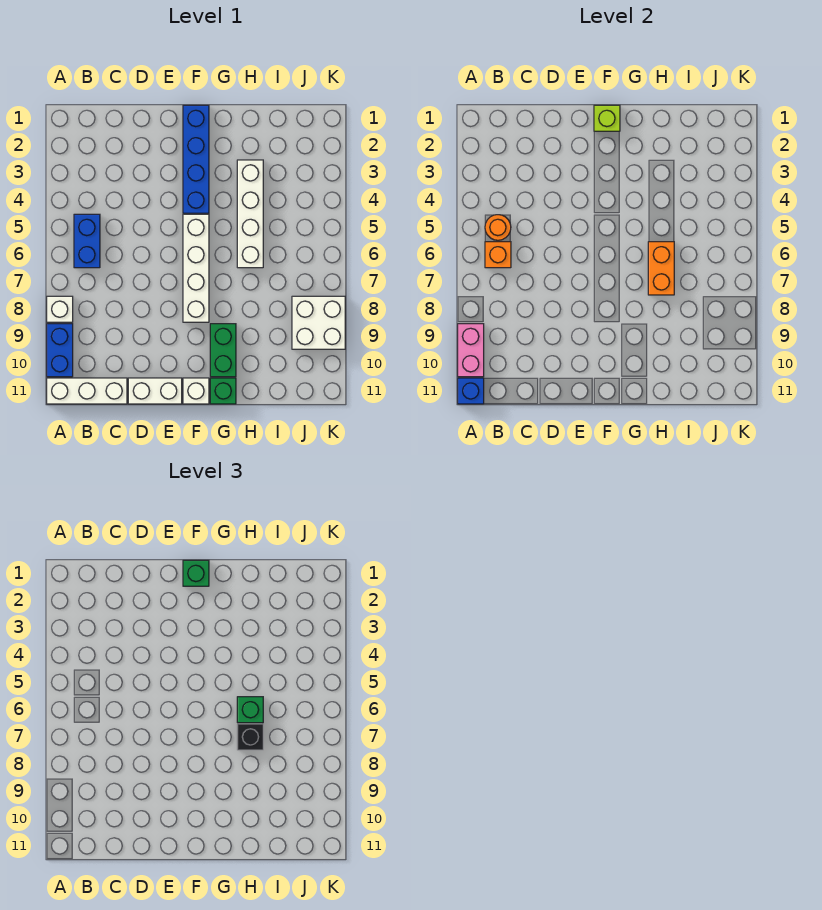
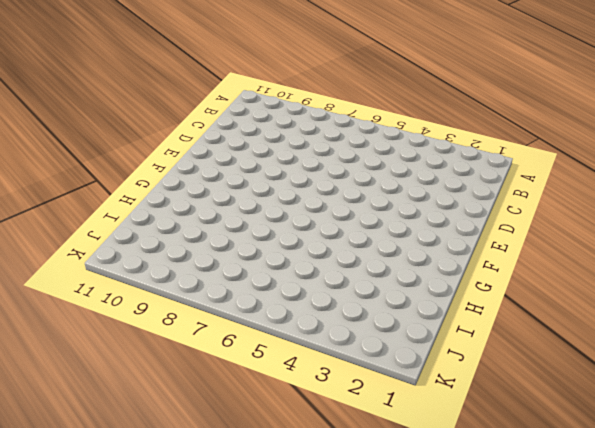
none -> white 1x1 brick [47,296,73,322]
none -> blue 1x2 brick [47,324,73,377]
none -> white 1x3 brick [47,378,127,404]

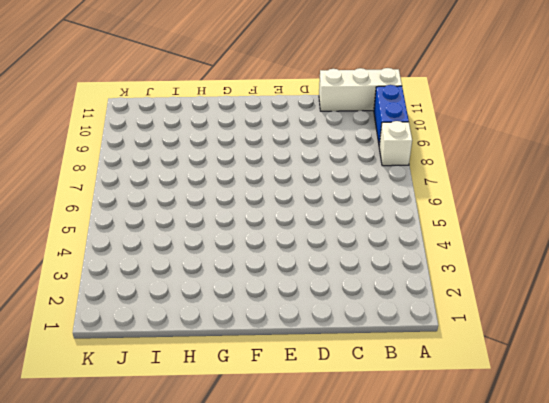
none -> blue 1x2 brick [74,214,100,268]
none -> white 1x2 brick [128,378,182,404]
none -> blue 1x4 brick [183,105,209,213]

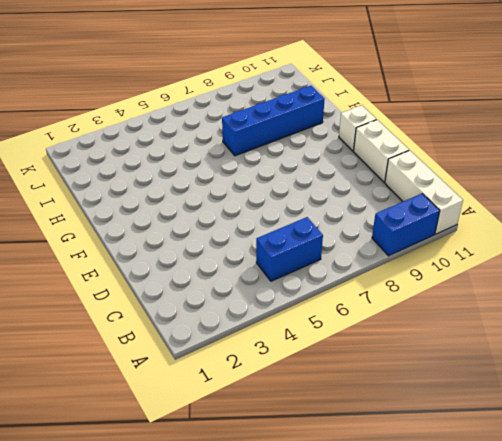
blue 1x4 brick [222,86,325,156] -> blue 1x4 brick moved to [183,105,209,213]
none -> white 1x1 brick [47,296,73,322]
none -> white 1x4 brick [183,214,209,322]
none -> green 1x2 brick [210,324,236,377]

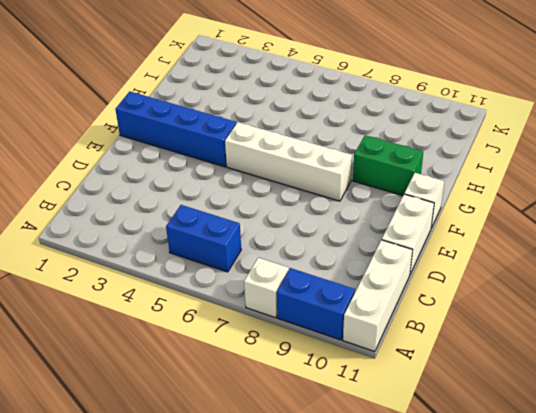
none -> green 1x1 brick [210,378,236,404]
none -> white 1x4 brick [237,160,263,268]
none -> white 2x2 brick [292,296,345,349]

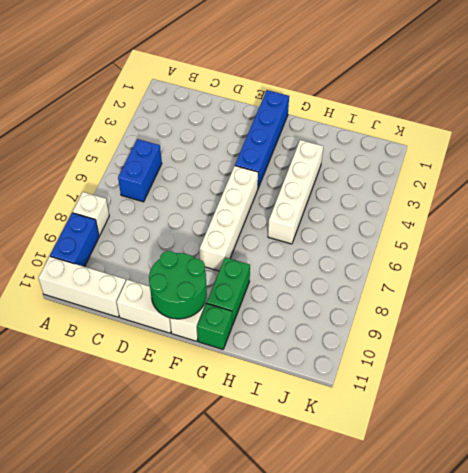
green 2x2 round brick [149,251,207,319] -> none
none -> white 2x2 brick [292,296,345,349]
none -> pink 1x2 brick [458,324,484,377]
none -> blue 1x1 brick [458,378,484,404]

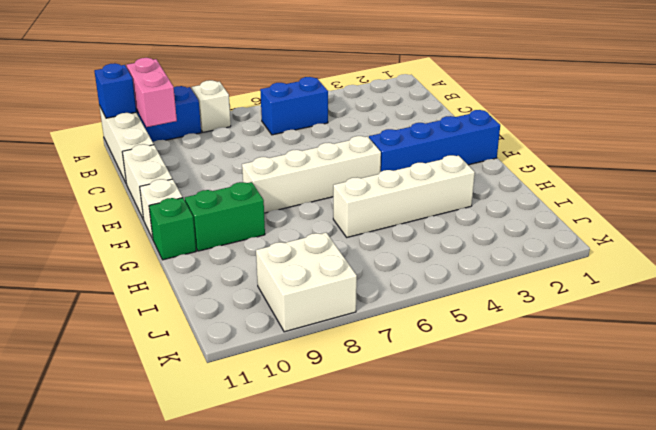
pink 1x2 brick [126,58,177,127] -> pink 1x2 brick turned to [458,324,484,377]
none -> orange 1x1 round brick [485,215,511,240]
none -> orange 1x1 brick [485,242,511,268]
none -> lime 1x1 brick [594,105,620,131]

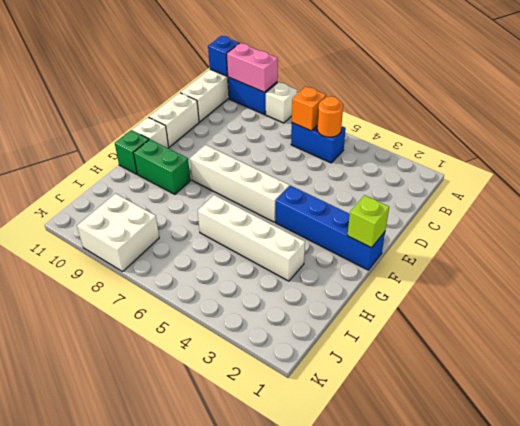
none -> orange 1x2 brick [648,242,674,295]
none -> green 1x1 brick [183,560,209,586]
none -> green 1x1 brick [237,697,263,723]

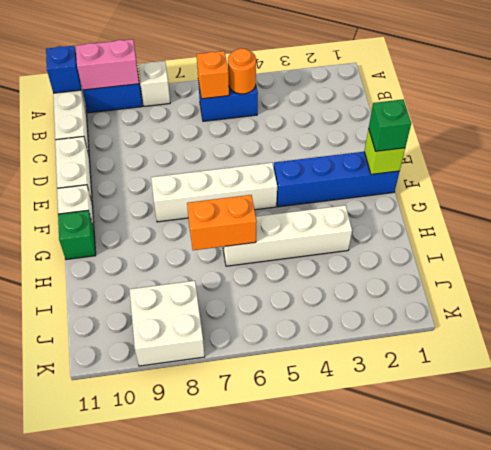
none -> green 1x2 brick [210,324,236,377]
none -> green 1x1 brick [237,697,263,723]
none -> black 1x1 brick [237,724,263,750]

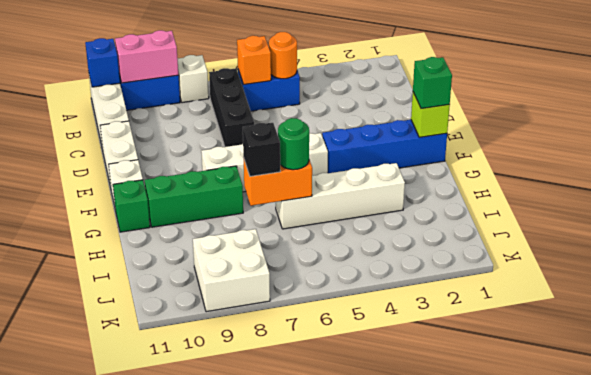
black 1x3 brick [209,68,254,147] -> none
green 1x3 brick [145,166,243,227] -> green 1x2 brick [210,324,236,377]
green 1x1 round brick [278,118,309,170] -> green 1x1 brick [237,697,263,723]

